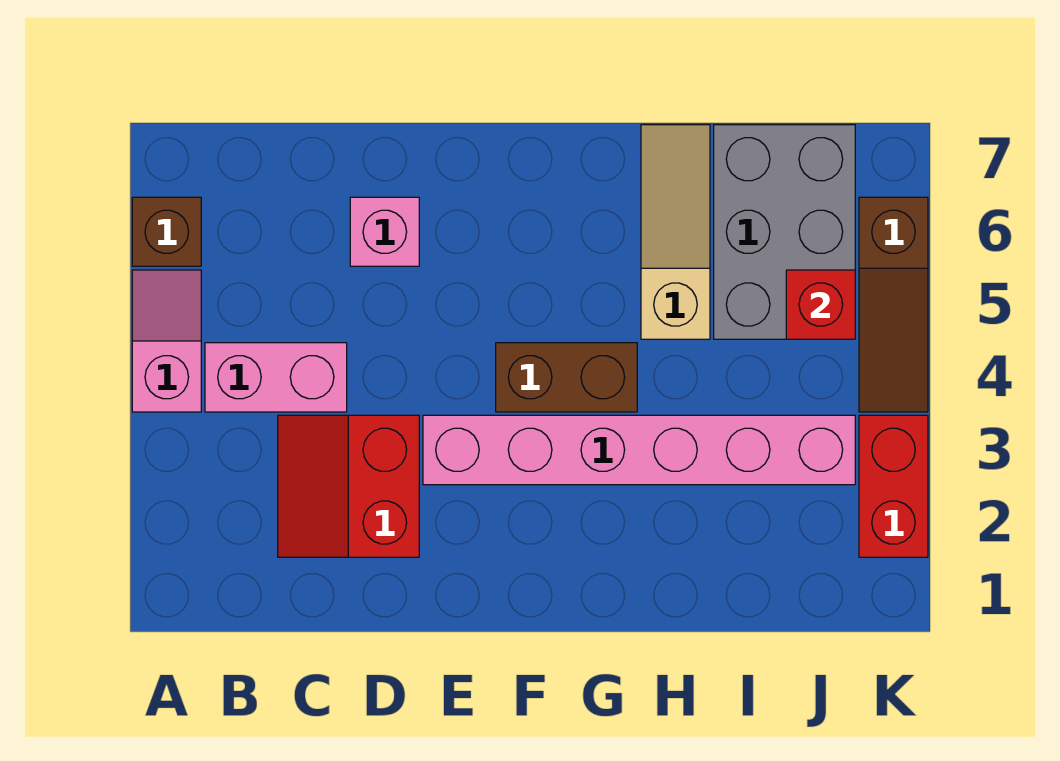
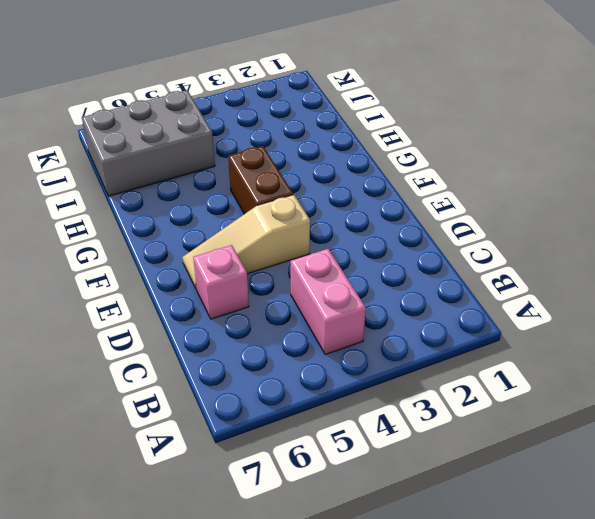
tan 1x3 slope [182,195,310,290] -> tan 1x3 slope moved to [641,125,710,339]
none -> pink 1x2 slope [132,270,201,412]
none -> brown 1x1 brick [132,197,201,266]
none -> red 2x2 slope [278,415,419,557]

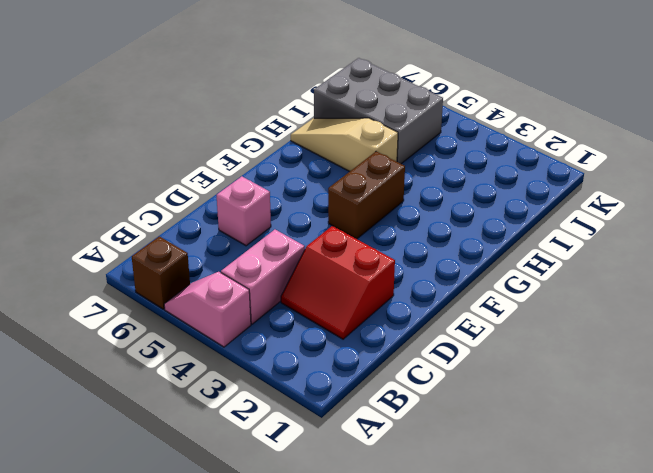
none -> pink 1x6 brick [423,415,855,485]
none -> red 1x2 brick [859,415,928,557]
none -> brown 1x3 slope [859,197,928,412]

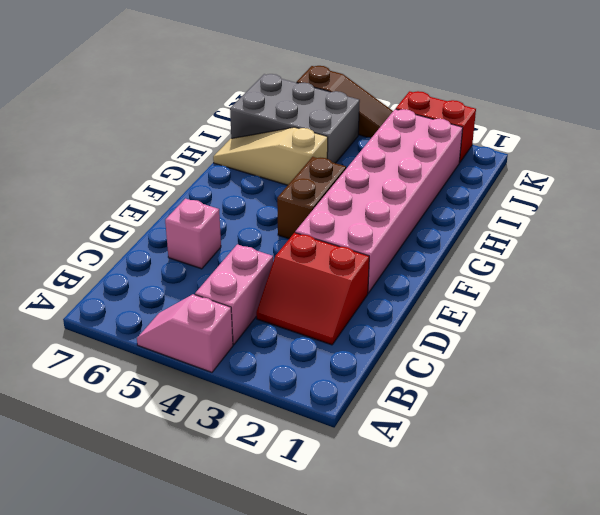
pink 2x6 brick [295,109,463,293] -> pink 1x6 brick [423,415,855,485]
none -> brown 1x1 brick [132,197,201,266]
none -> red 1x1 brick [786,270,855,339]

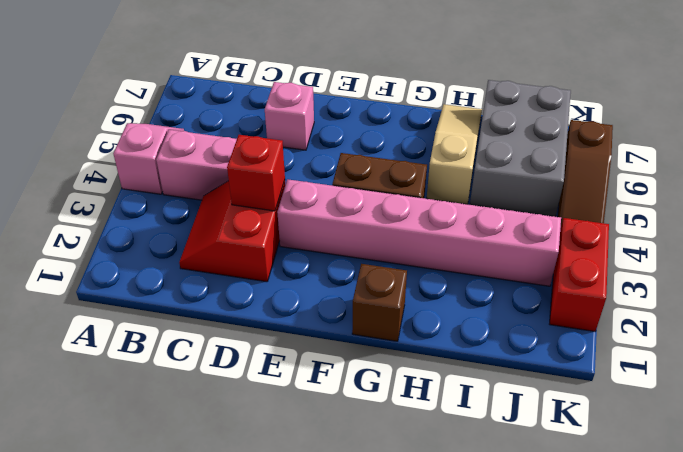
red 1x1 brick [227,135,285,211] -> red 1x1 brick moved to [786,270,855,339]
brown 1x1 brick [352,264,407,341] -> brown 1x1 brick moved to [132,197,201,266]

